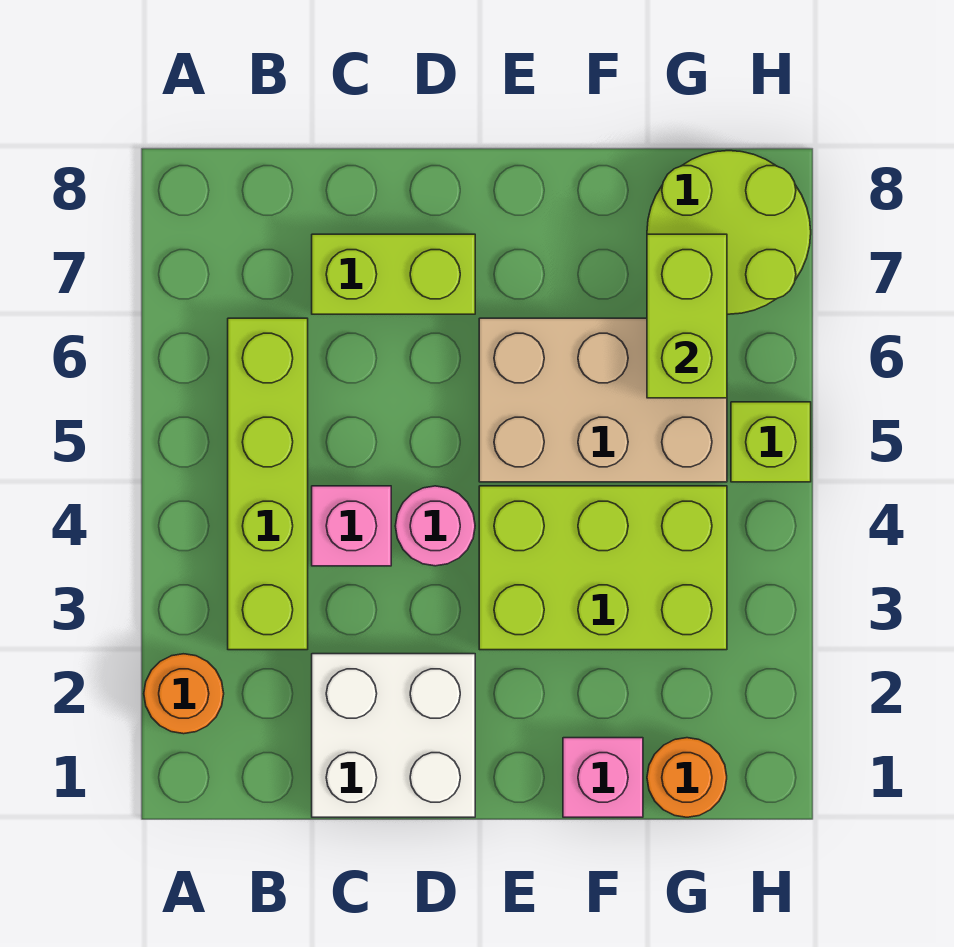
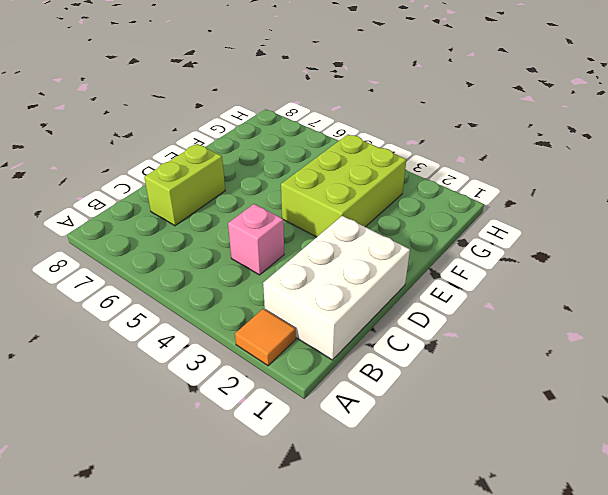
orange 1x1 tile [235,309,296,366] -> orange 1x1 round brick [144,654,224,734]
white 2x3 brick [263,216,410,360] -> white 2x2 brick [312,654,475,817]
none -> lime 1x4 brick [228,318,308,650]
none -> pink 1x1 round brick [395,486,475,566]
none -> tan 2x3 brick [479,318,727,482]

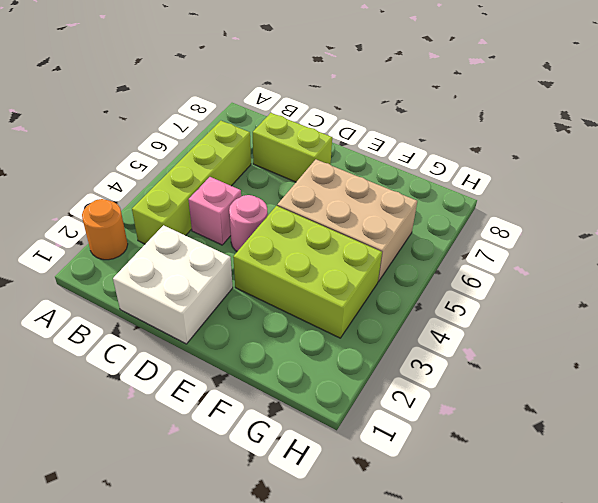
none -> pink 1x1 brick [563,738,643,817]
none -> orange 1x1 round brick [647,738,727,817]
none -> lime 2x2 round brick [647,151,811,314]

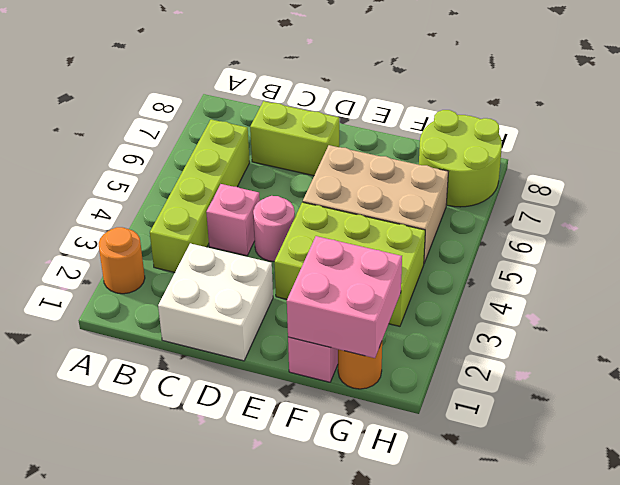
pink 2x2 brick [287,236,402,358] -> none
none -> lime 1x1 brick [731,402,811,482]
none -> lime 1x2 brick [647,234,727,398]

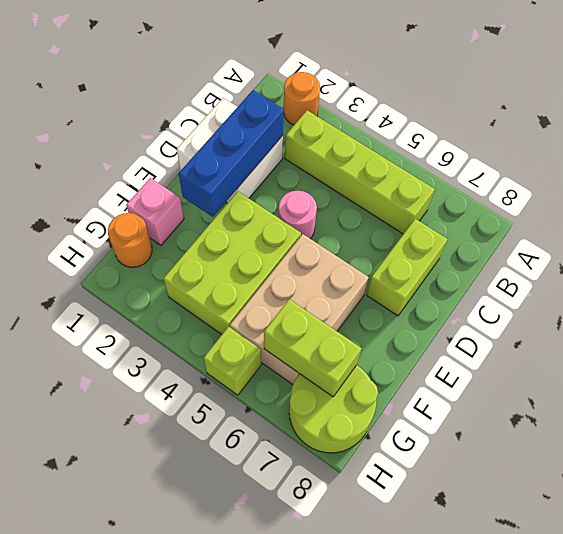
blue 1x3 brick [179,90,284,217] -> none
none -> pink 1x1 brick [312,486,391,566]

